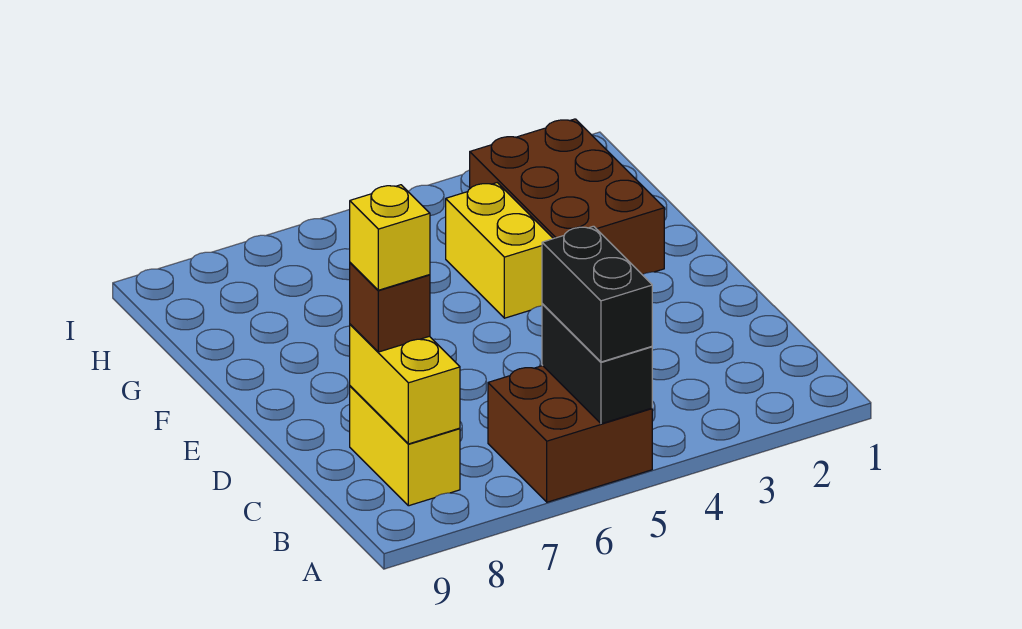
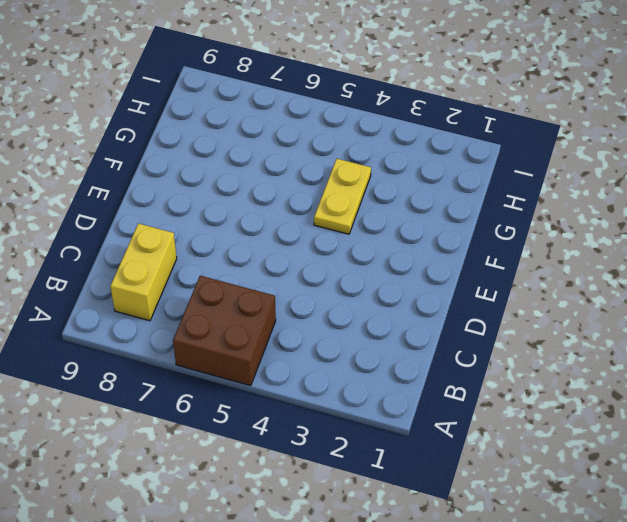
yellow 1x2 plate [314,159,371,234] -> yellow 1x2 brick [446,183,553,318]
none -> brown 2x3 brick [470,119,664,275]
none -> black 1x2 brick [542,304,652,424]

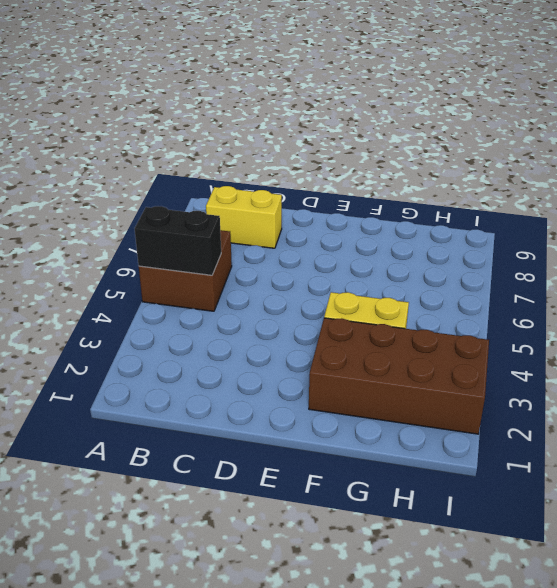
brown 2x4 brick [309,318,489,434] -> brown 2x3 brick [470,119,664,275]
none -> yellow 1x2 brick [350,324,460,444]
none -> black 1x2 brick [542,226,652,362]

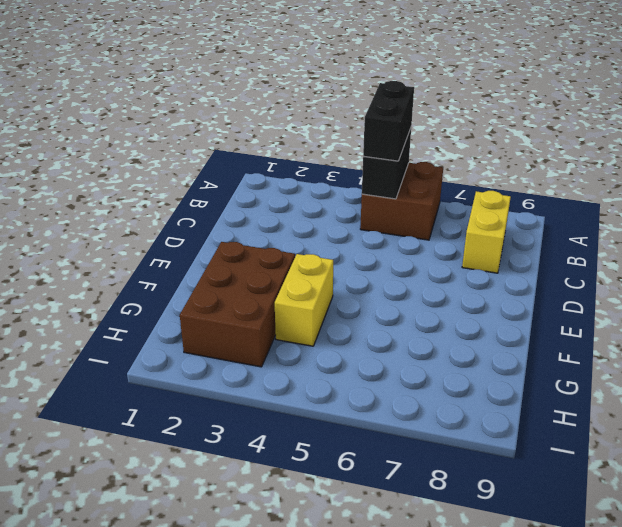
none -> yellow 1x2 brick [350,324,460,444]
none -> brown 1x1 brick [350,263,430,352]

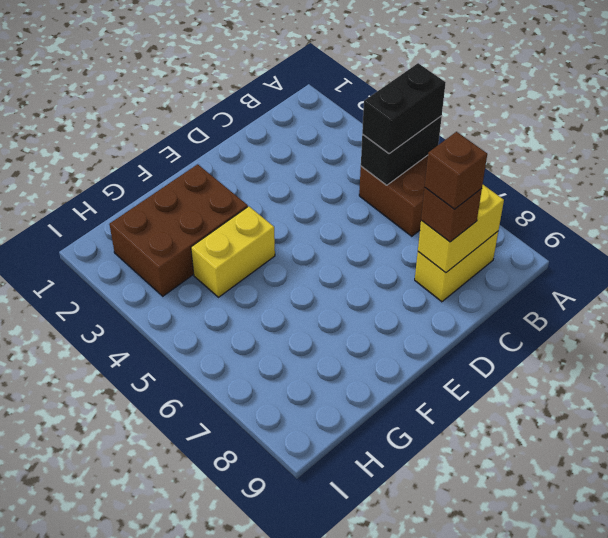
brown 1x1 brick [425,132,487,209] -> yellow 1x1 brick [350,185,430,290]

